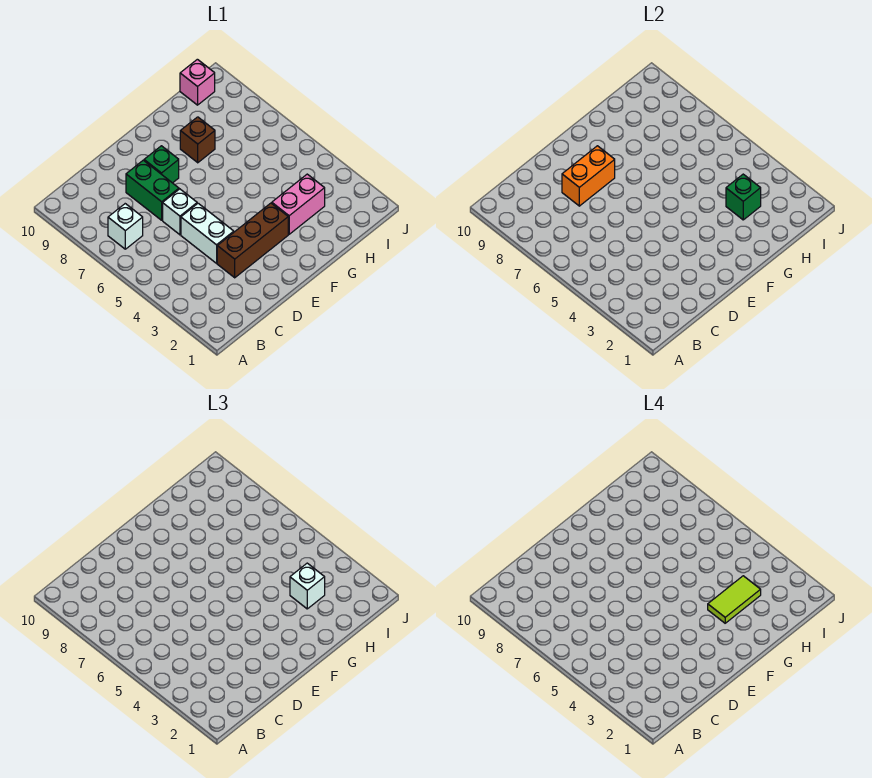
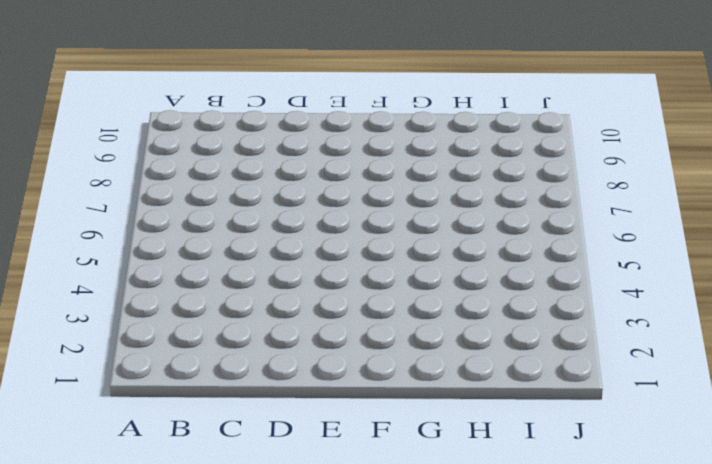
none -> white 1x1 brick [108,204,143,249]
none -> brown 1x3 brick [217,203,288,278]
none -> white 1x2 brick [181,203,234,263]

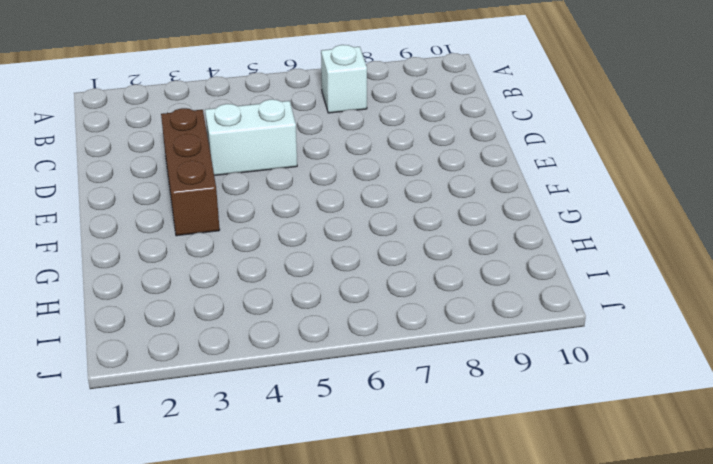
none -> white 1x1 brick [163,189,197,235]
none -> green 1x2 brick [126,160,179,220]
none -> green 1x1 brick [144,146,179,183]

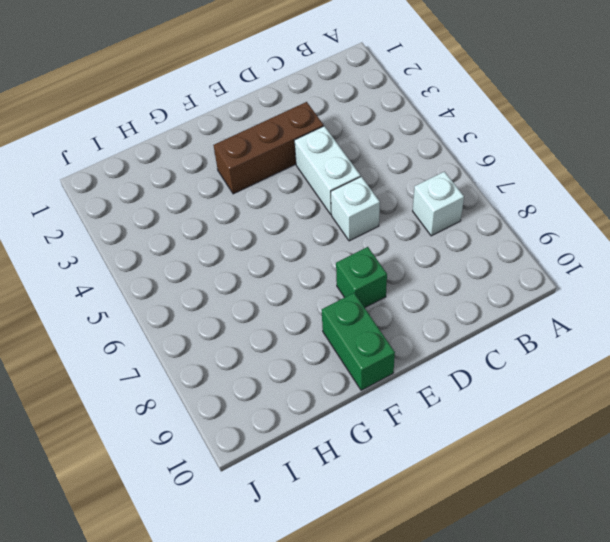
green 1x2 brick [322,293,395,390] -> green 1x2 brick moved to [126,160,179,220]
none -> pink 1x2 brick [272,174,325,234]
none -> brown 1x1 brick [180,117,215,163]
none -> pink 1x1 brick [180,59,215,105]

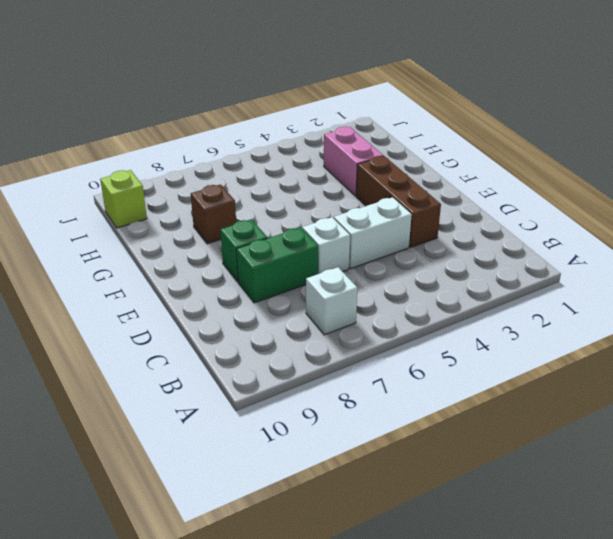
lime 1x1 brick [100,170,147,228] -> pink 1x1 brick [180,59,215,105]
none -> orange 1x2 brick [562,146,615,206]
none -> green 1x1 brick [726,174,761,220]
none -> white 1x1 brick [290,563,325,609]

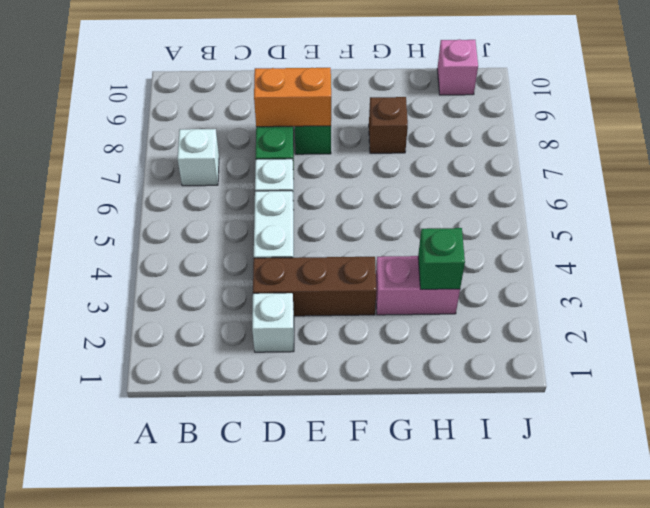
white 1x1 brick [252,293,294,352] -> white 1x1 brick moved to [290,563,325,609]
none -> lime 1x2 tile [708,576,761,623]

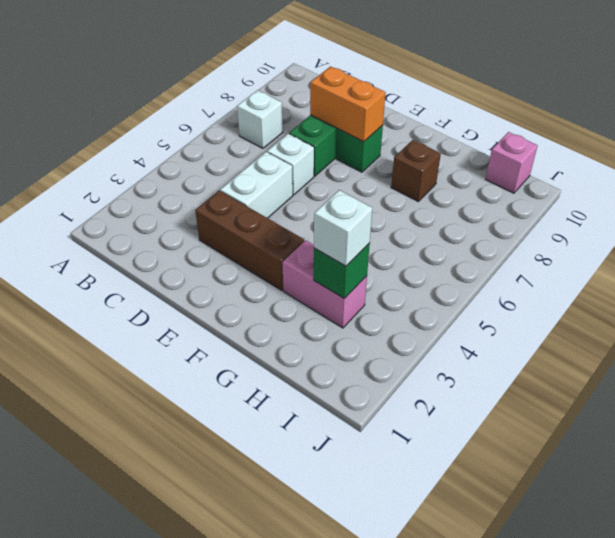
none -> lime 1x2 tile [708,576,761,623]

